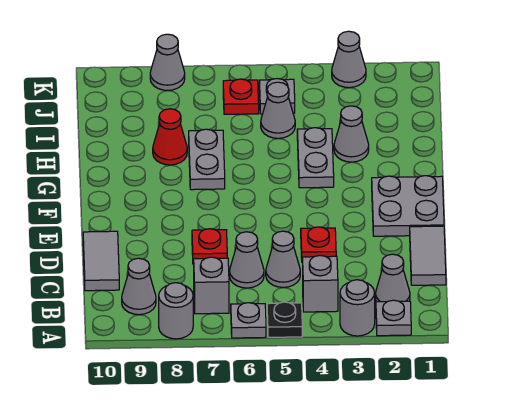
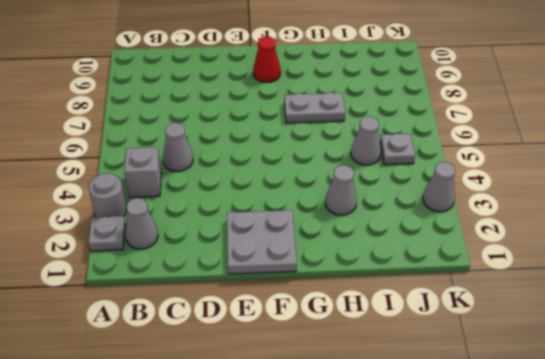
red 1x1 cone [253,37,281,83] -> red 1x1 cone moved to [153,109,187,165]
none -> black 1x1 plate [267,302,302,337]
none -> grey 1x1 plate [231,303,266,338]
none -> grey 1x1 round brick [159,283,193,339]

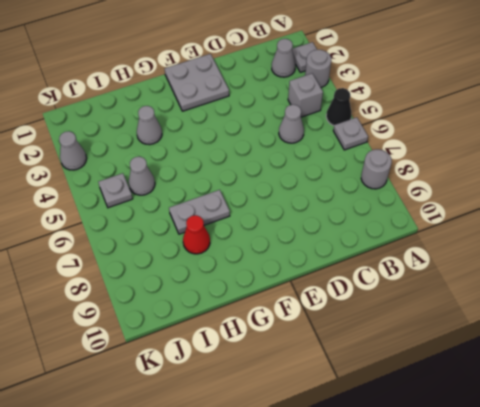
black 1x1 cone [326,88,351,126] -> black 1x1 plate [267,302,302,337]
none -> grey 1x1 brick [194,257,229,314]
none -> grey 1x1 cone [122,258,156,315]
none -> grey 1x2 tile [410,226,446,285]

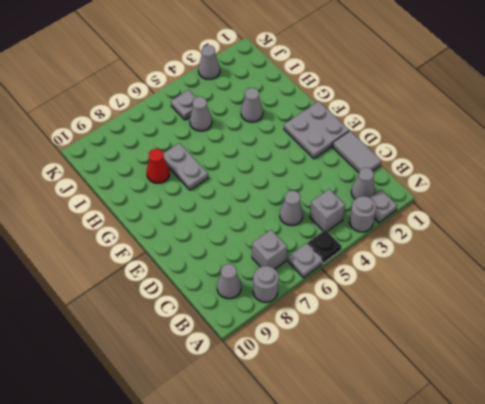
none -> grey 1x1 cone [230,232,264,288]
none -> grey 1x2 tile [83,231,119,291]
none -> red 1x1 plate [301,227,336,262]

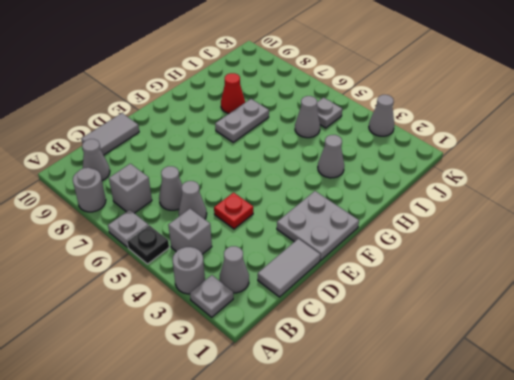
none -> red 1x1 plate [192,229,227,264]
none -> grey 1x2 plate [297,128,334,188]
none -> red 1x1 plate [223,79,259,114]

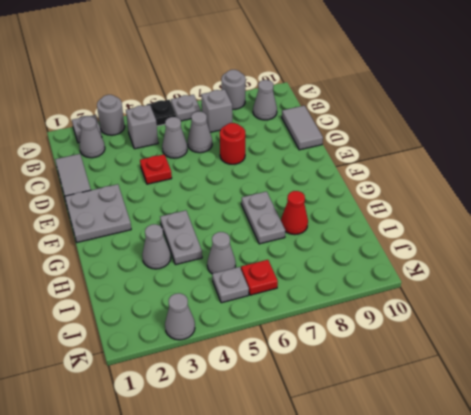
red 1x1 round brick [220,123,245,164] -> red 1x1 plate [192,229,227,264]
none -> grey 1x1 cone [150,34,185,90]

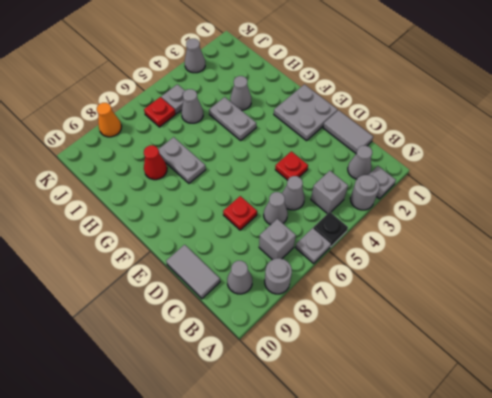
orange 1x1 cone [97,103,122,137] -> grey 1x1 cone [150,34,185,90]

